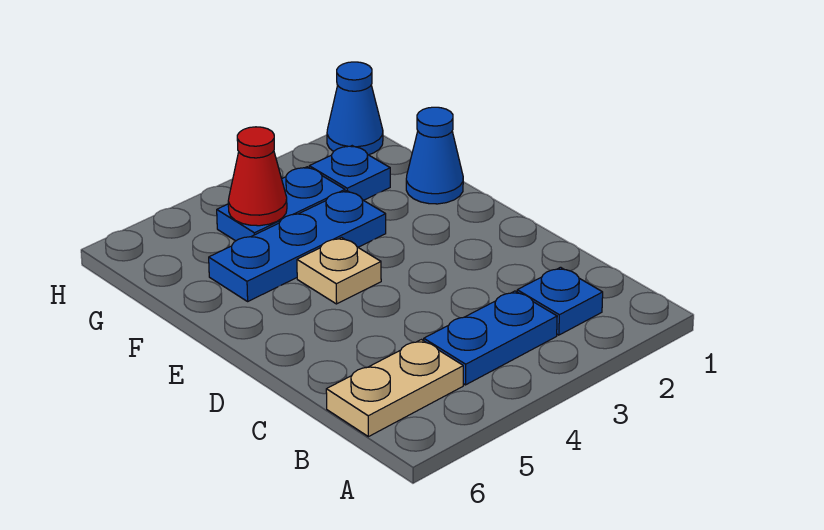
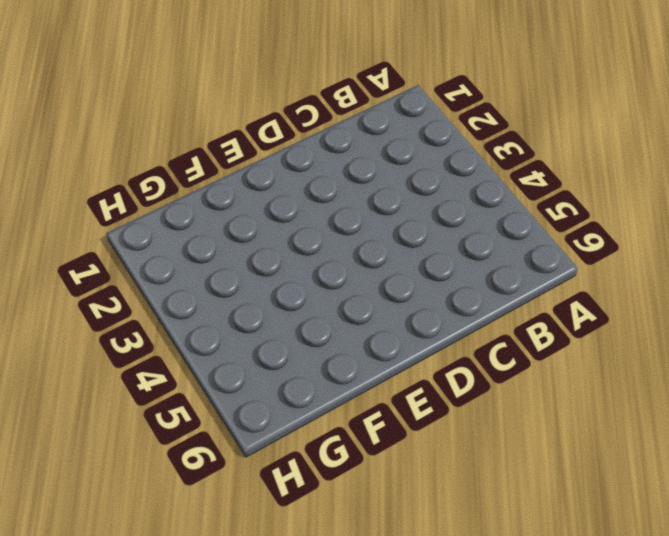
none -> blue 1x1 plate [517,267,603,335]
none -> blue 1x2 plate [424,291,557,385]

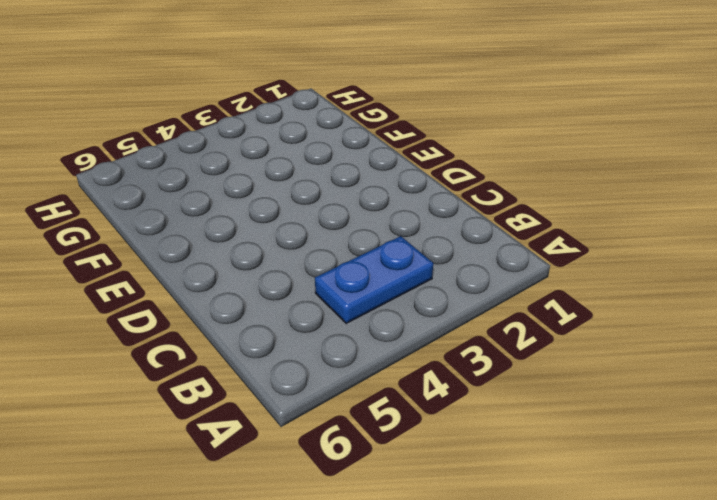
none -> blue 1x1 plate [517,267,603,335]
none -> tan 1x2 plate [326,340,463,437]

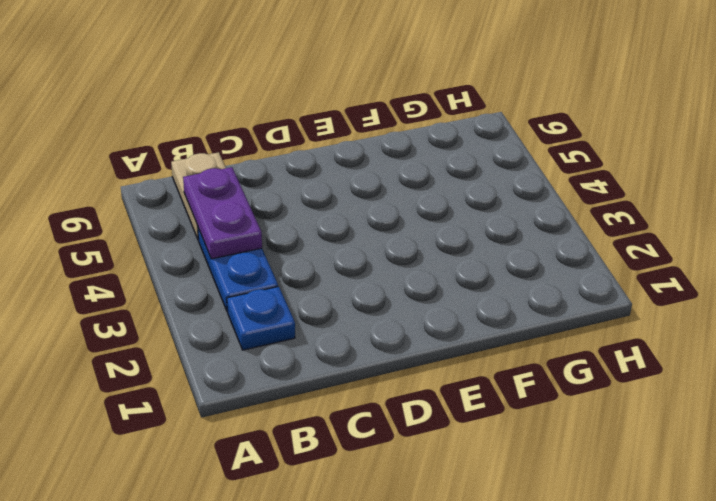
purple 1x2 plate [183,167,262,259] -> none
none -> tan 1x1 plate [297,238,381,304]
none -> blue 1x1 cone [406,107,463,204]

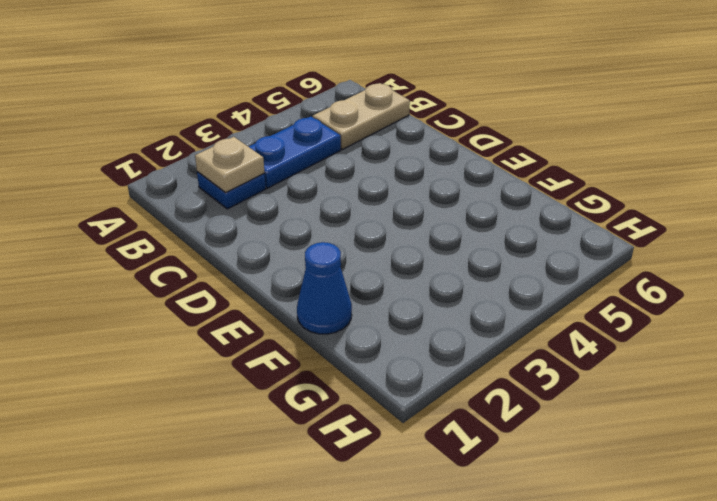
tan 1x1 plate [195,137,264,192] -> tan 1x1 plate moved to [297,238,381,304]
none -> blue 1x3 plate [209,191,386,301]
none -> blue 1x1 plate [309,146,390,200]

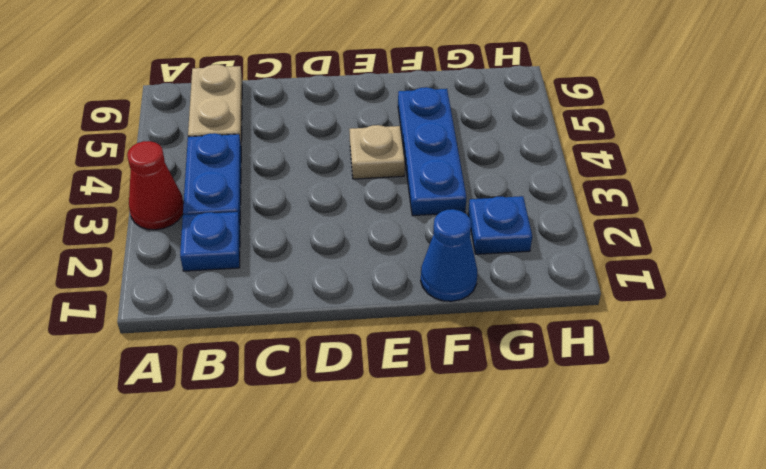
red 1x1 cone [127,141,184,230] -> red 1x1 cone moved to [228,127,287,226]
none -> blue 1x2 plate [217,167,345,241]
none -> blue 1x1 cone [327,62,383,155]

